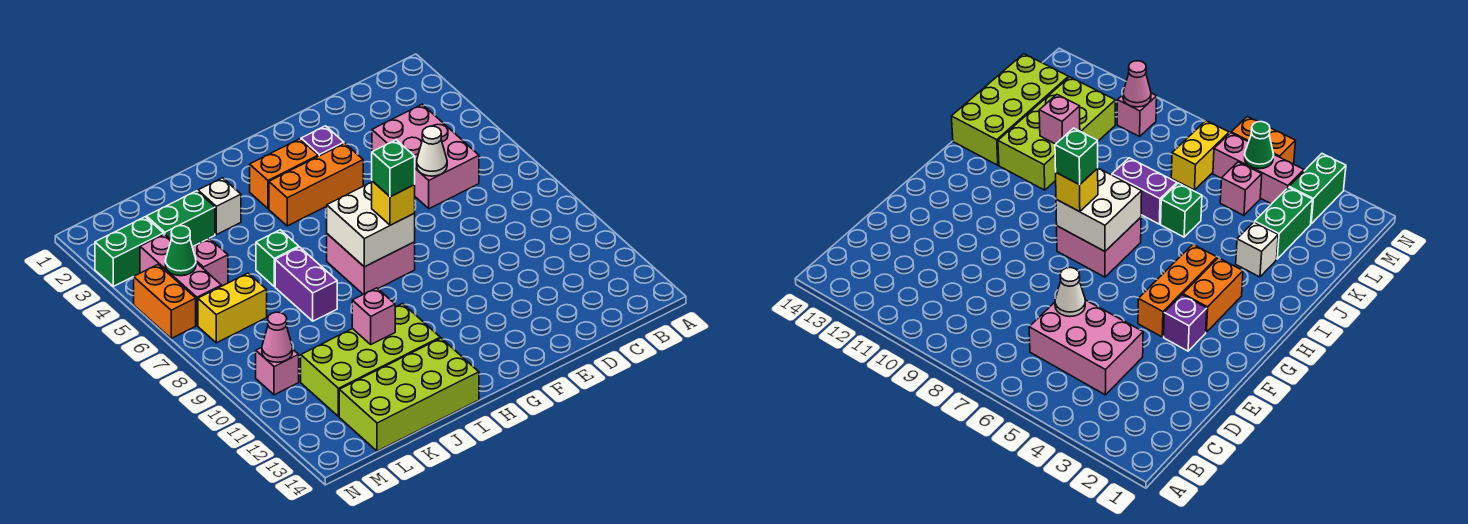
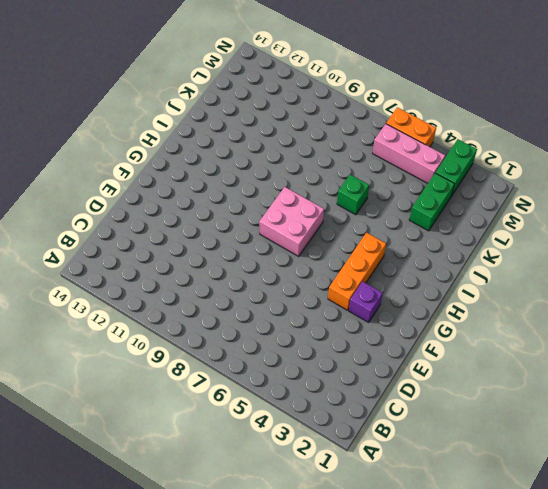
none -> pink 2x3 brick [372,104,479,209]
none -> orange 1x2 brick [250,139,318,209]
none -> lime 2x4 brick [301,304,440,417]

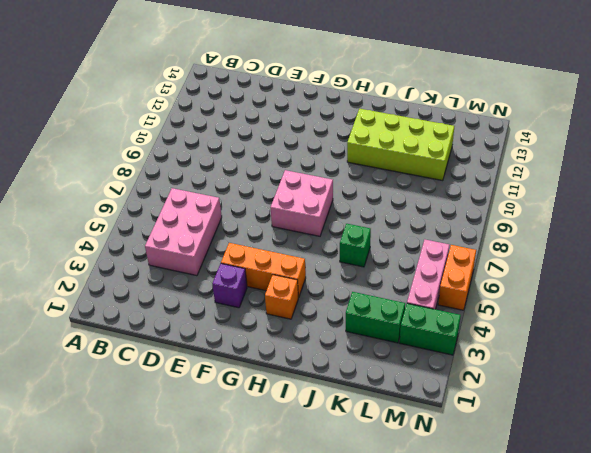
orange 1x1 brick [265,275,299,319] -> orange 1x2 brick [250,139,318,209]
none -> lime 2x4 brick [339,338,479,451]
none -> white 1x1 brick [198,178,241,235]
none -> purple 1x2 brick [275,247,337,321]

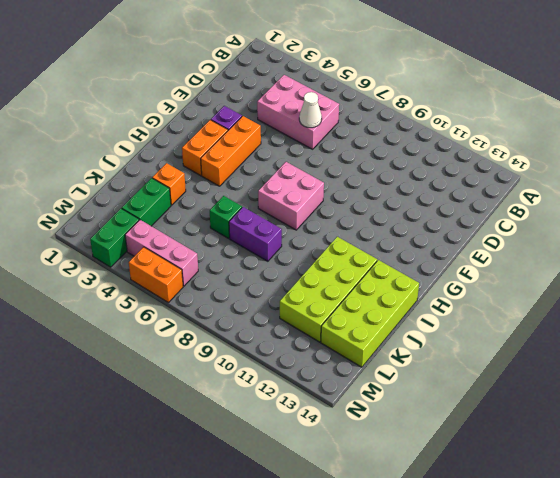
orange 1x1 brick [152,163,186,205] -> white 1x1 brick [198,178,241,235]
none -> pink 1x1 brick [192,238,228,286]
none -> yellow 1x2 brick [198,273,267,343]
none -> pink 1x1 brick [256,347,299,395]

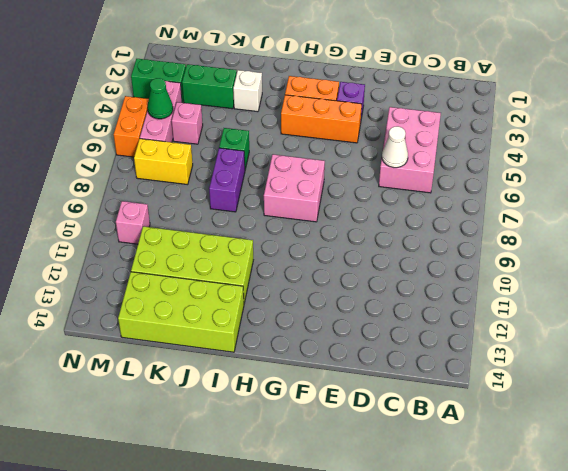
none -> white 2x2 brick [327,182,415,267]
none -> pink 1x1 brick [352,288,395,344]
none -> pink 1x1 cone [262,312,293,362]

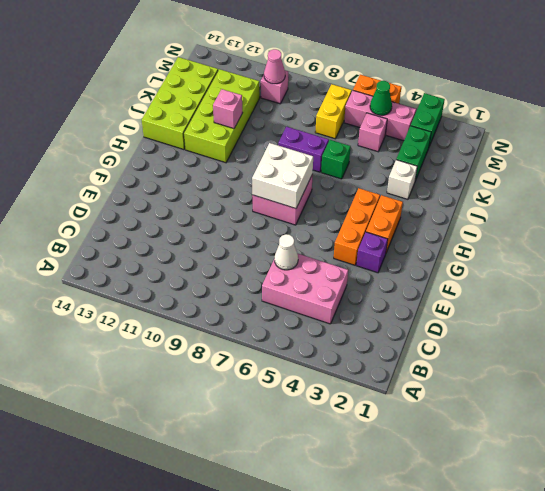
none -> yellow 1x1 brick [372,181,415,225]
none -> green 1x1 brick [372,140,415,197]

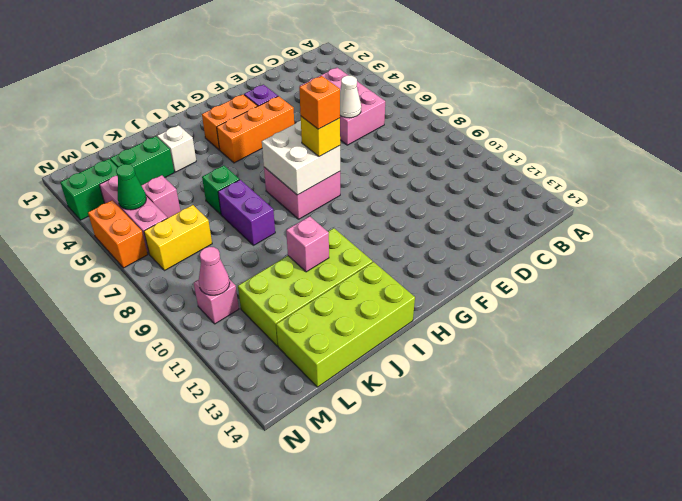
orange 1x1 brick [299,76,340,129] -> green 1x1 brick [372,140,415,197]

